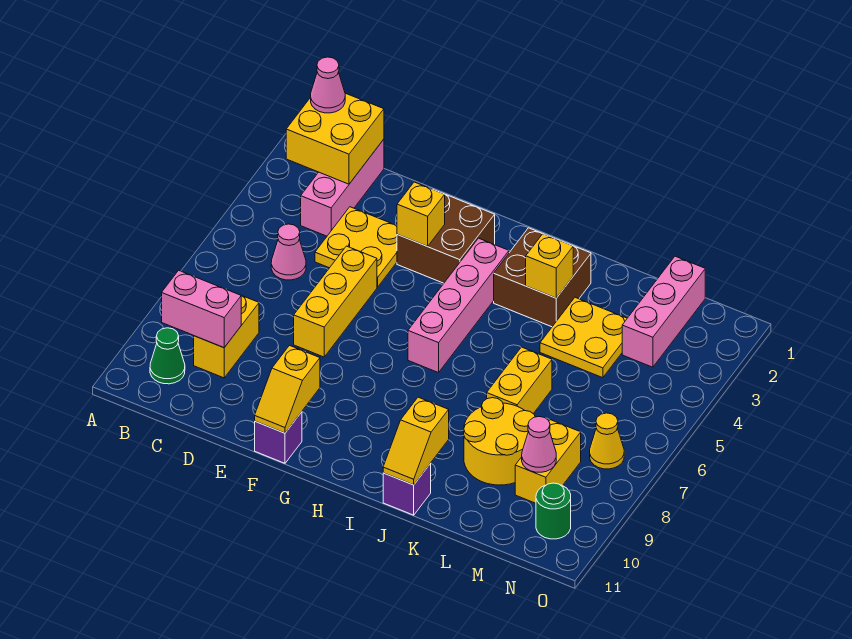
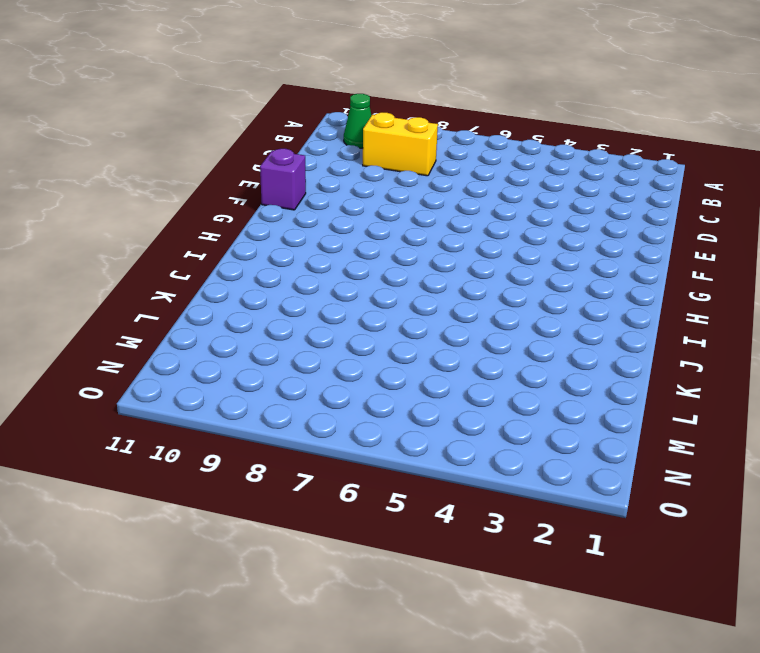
none -> pink 1x3 brick [301,139,384,236]
none -> pink 1x1 cone [271,224,306,280]
none -> yellow 2x2 plate [315,207,397,287]

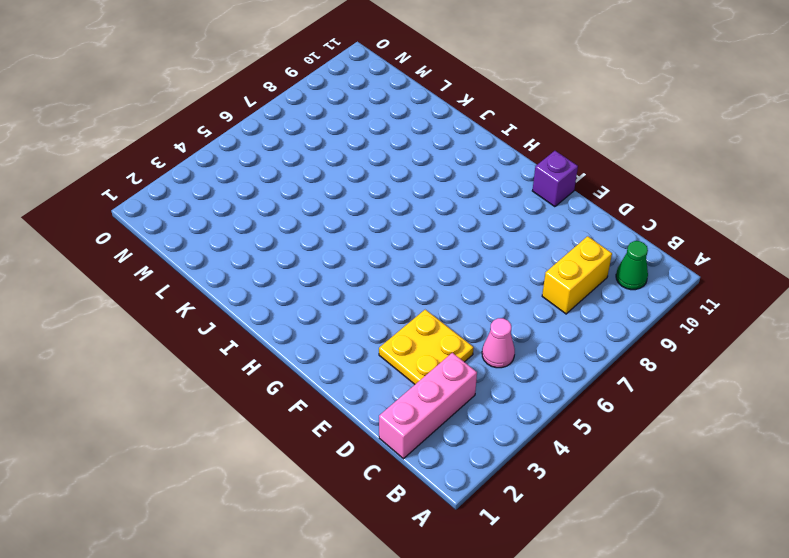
none -> yellow 1x3 brick [294,246,377,357]
none -> brown 2x2 brick [397,194,495,283]
none -> pink 1x4 brick [408,238,509,373]

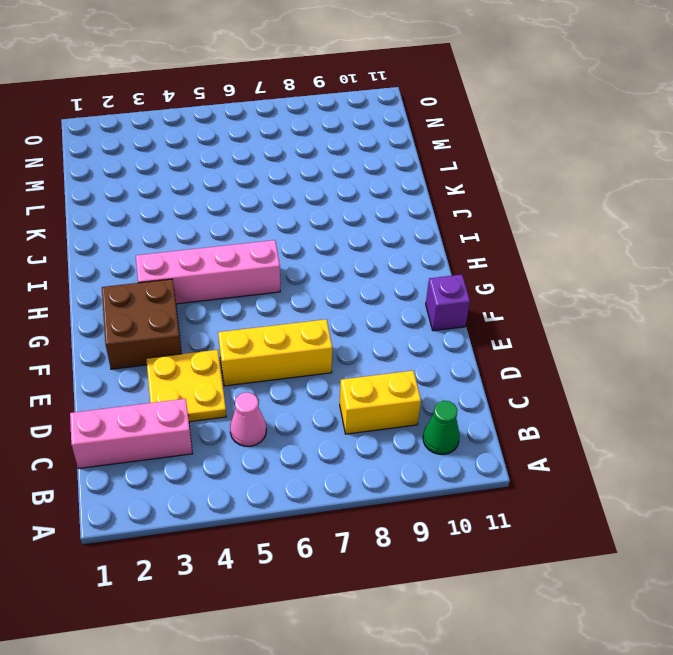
none -> brown 2x2 brick [494,228,591,327]
none -> purple 1x1 brick [383,463,431,515]
none -> yellow 2x2 plate [540,297,627,378]

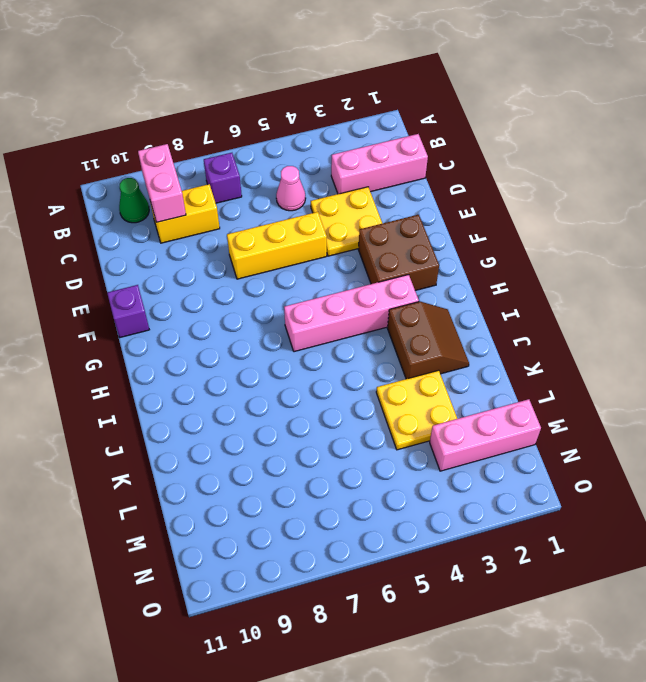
purple 1x1 brick [204,153,242,203] -> purple 1x1 brick moved to [383,463,431,515]
brown 2x2 slope [388,302,469,379] -> brown 2x2 brick [494,228,591,327]
none -> yellow 1x2 brick [487,347,552,414]
none -> yellow 2x2 round brick [464,398,535,485]
none -> yellow 1x2 brick [515,420,581,503]

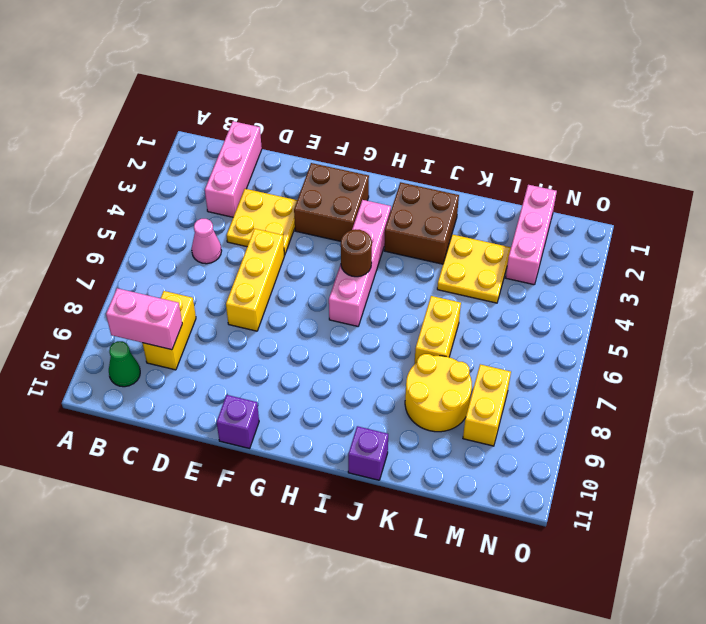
brown 1x1 round brick [341,229,372,277] -> none
none -> yellow 1x1 cone [590,413,624,469]
none -> green 1x1 round brick [536,483,571,539]
none -> yellow 2x2 brick [286,93,384,184]

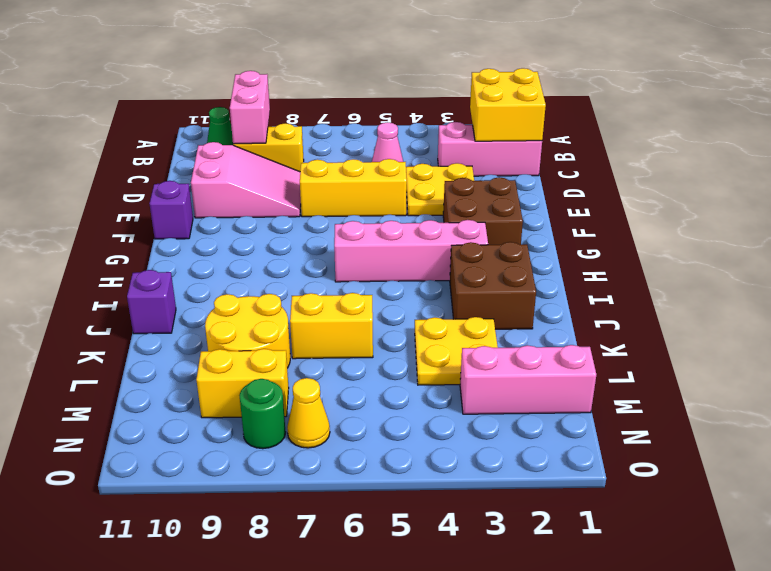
pink 2x3 slope [191,142,301,218] -> none
green 1x1 round brick [239,379,286,449] -> green 1x1 round brick moved to [536,483,571,539]
none -> yellow 1x1 brick [397,182,445,246]
none -> yellow 1x2 slope [255,346,320,433]
none -> yellow 1x1 brick [526,234,573,298]

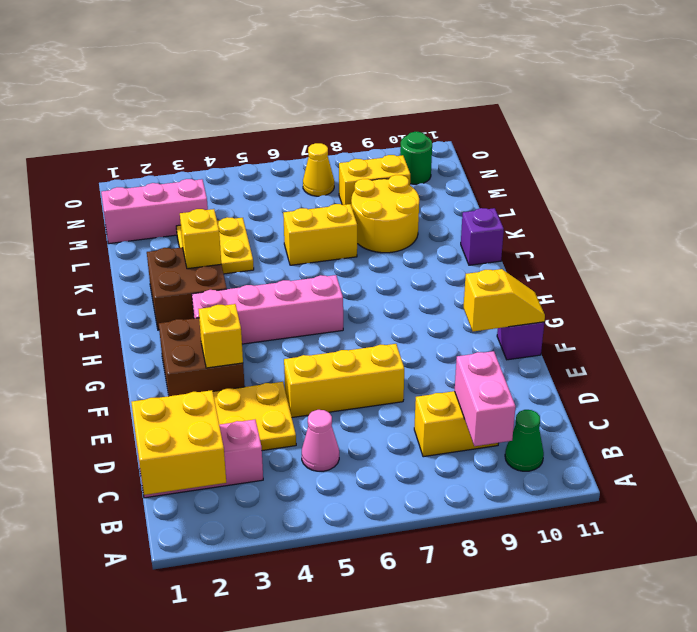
none -> yellow 1x2 slope [383,397,449,485]
none -> pink 1x1 cone [522,417,556,472]
none -> pink 1x1 cone [311,57,345,113]

